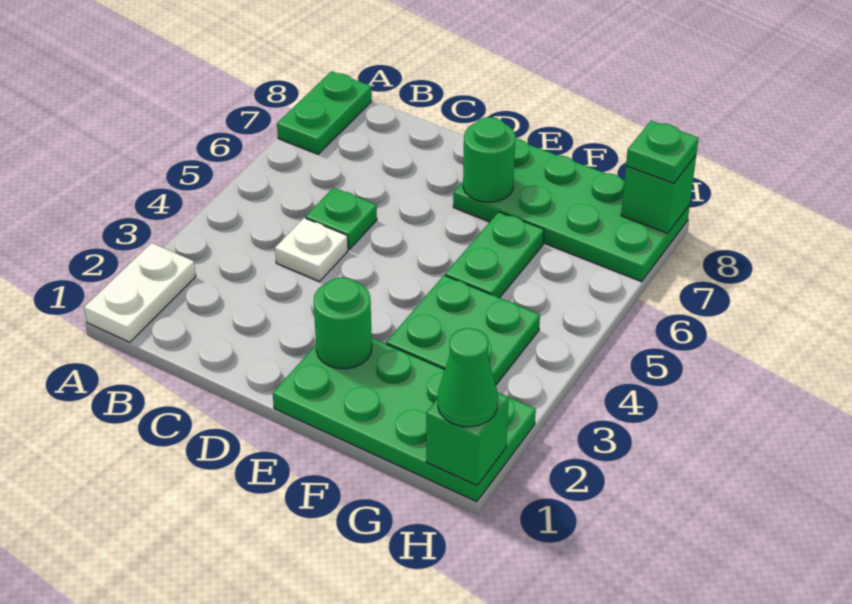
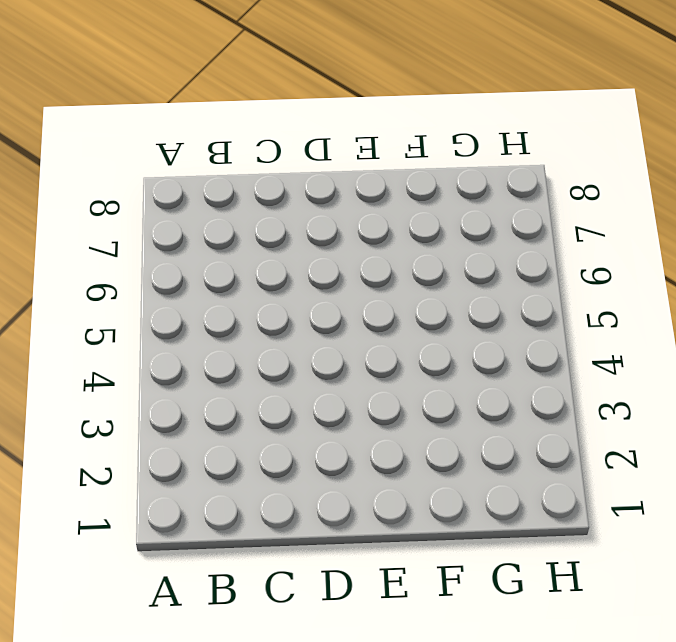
none -> white 1x2 plate [84,243,196,342]
none -> green 1x2 plate [277,71,372,154]
none -> white 1x1 plate [275,218,348,282]

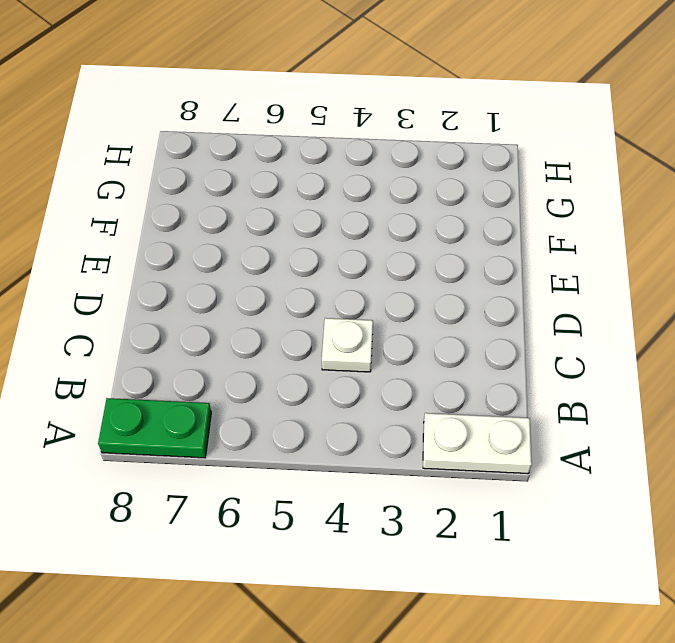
none -> green 1x1 plate [305,188,377,249]
none -> green 2x4 plate [273,338,536,502]
none -> green 2x4 plate [453,139,690,281]

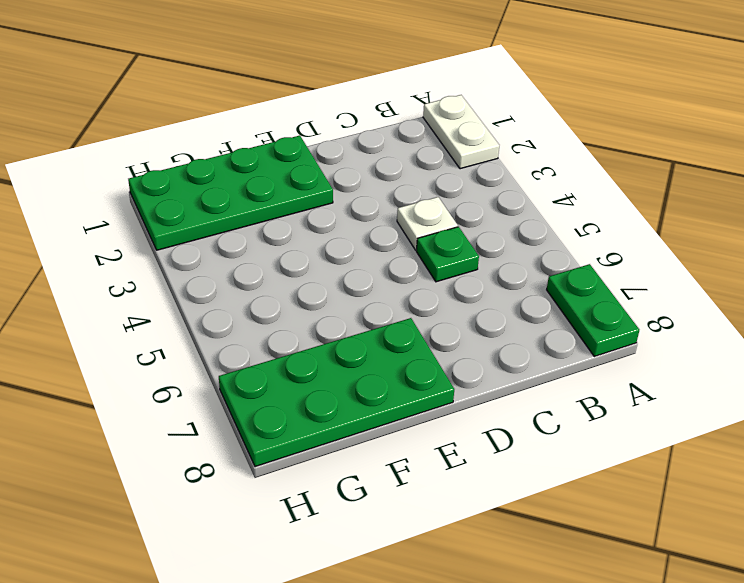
none -> green 2x2 plate [386,275,540,385]
none -> green 1x2 plate [445,212,544,298]
none -> green 1x1 round brick [314,277,372,369]

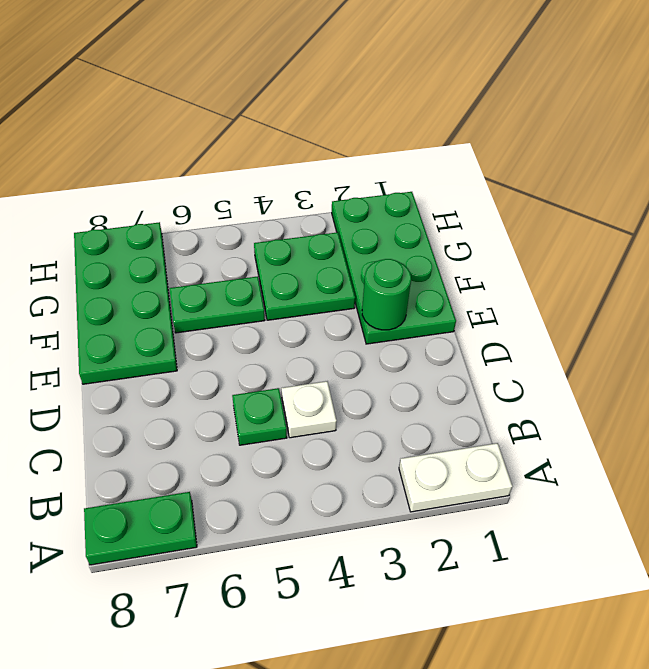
none -> green 1x1 round brick [463,117,515,202]
none -> green 1x1 brick [426,393,509,485]
none -> green 1x1 brick [621,156,696,233]

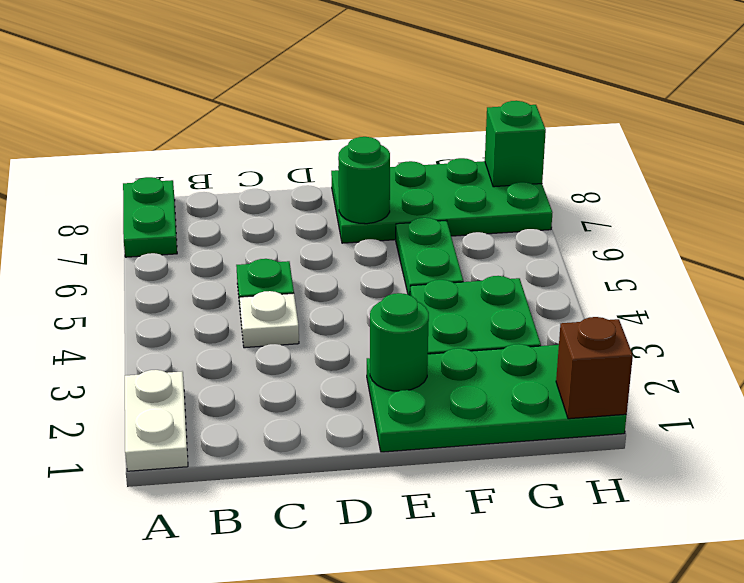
brown 1x1 brick [556,317,633,419] -> green 1x1 brick [426,393,509,485]
none -> green 1x1 cone [438,328,498,427]
none -> green 1x1 plate [626,121,699,183]

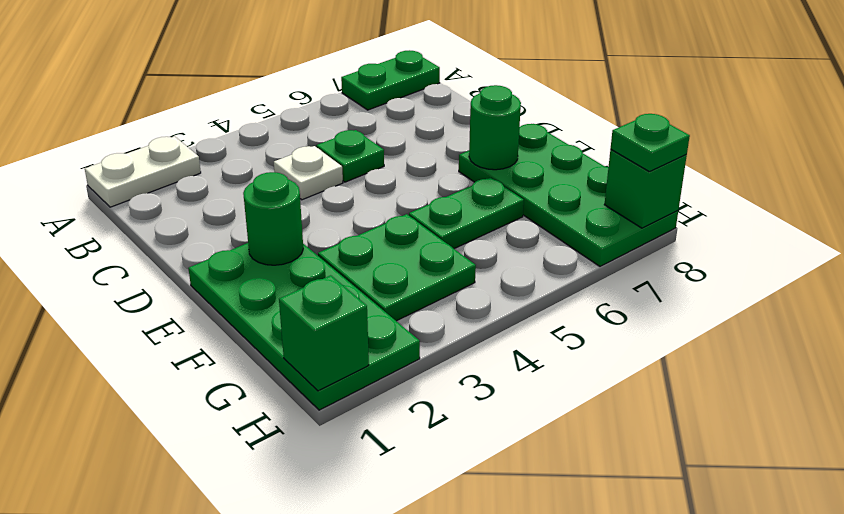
none -> green 1x1 cone [438,328,498,427]

